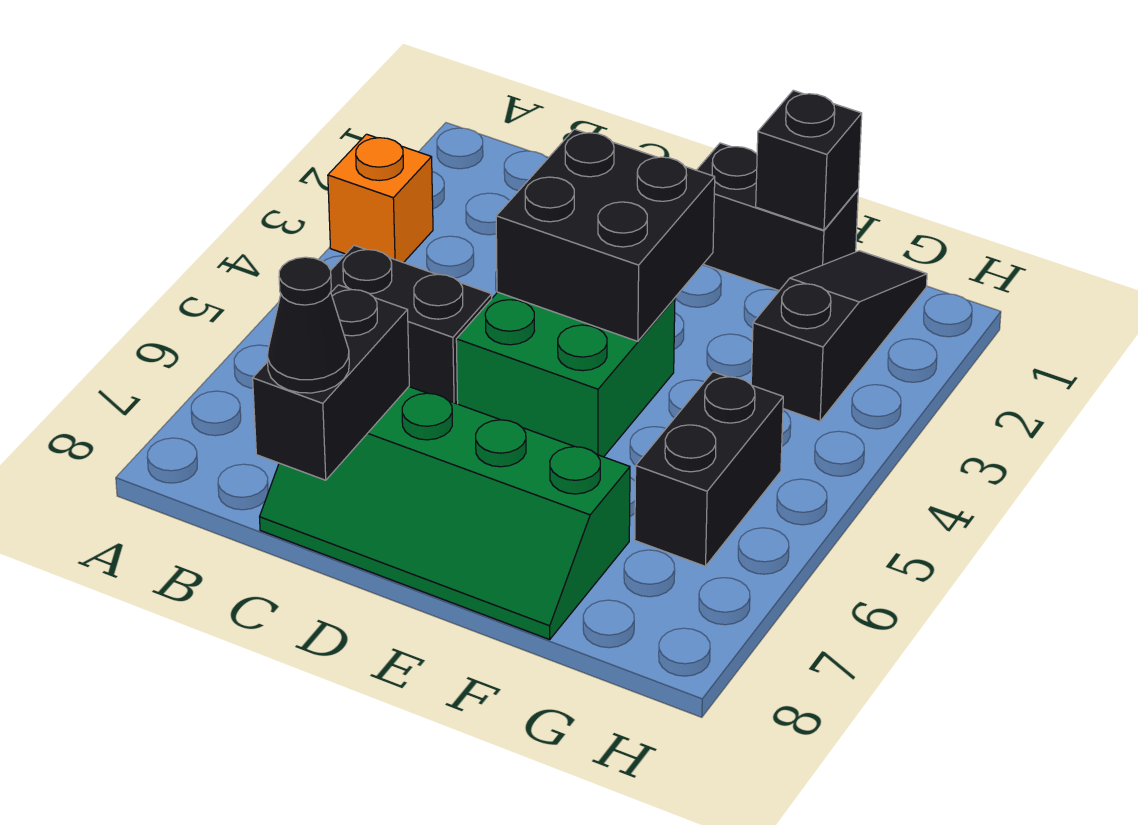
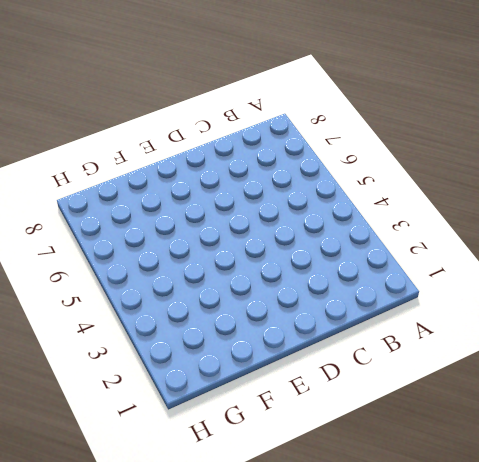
none -> orange 1x1 brick [328,134,433,263]
none -> black 1x2 brick [331,245,492,404]

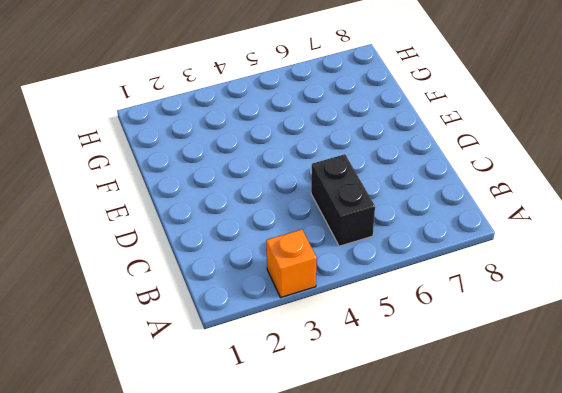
none -> green 2x4 slope [260,387,630,639]
none -> green 2x2 brick [456,292,675,457]

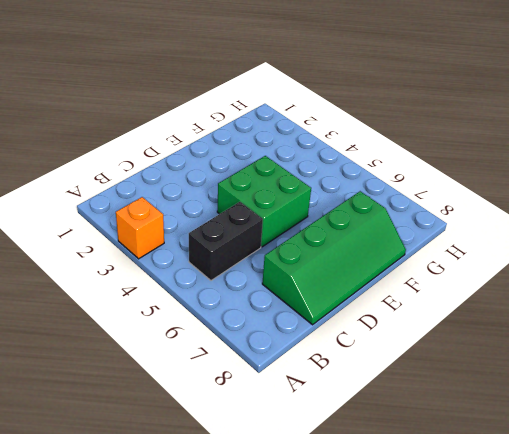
none -> black 1x2 brick [697,143,858,291]
none -> black 1x3 slope [751,251,927,421]

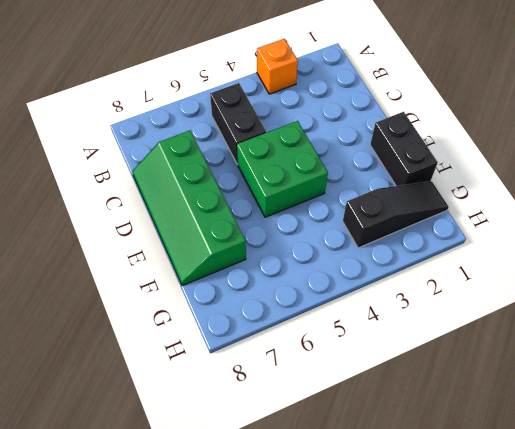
none -> black 1x2 brick [635,372,783,566]
none -> black 1x2 brick [253,285,409,480]

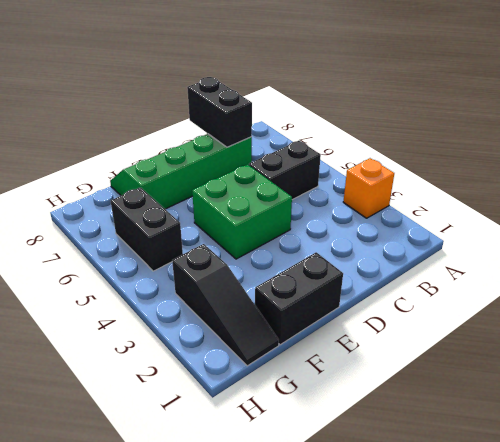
none -> black 2x2 brick [496,129,715,341]
none -> black 1x1 brick [756,90,862,230]

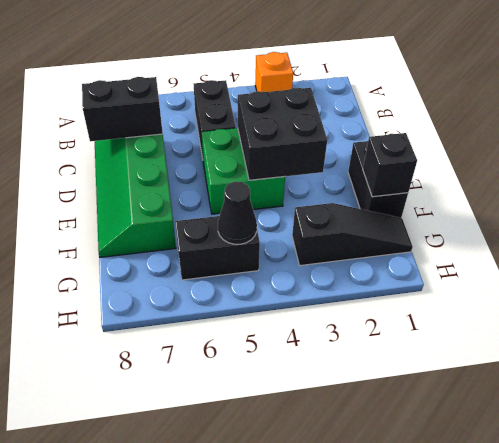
black 1x1 cone [218,181,257,244] -> black 1x1 cone moved to [267,257,349,393]

